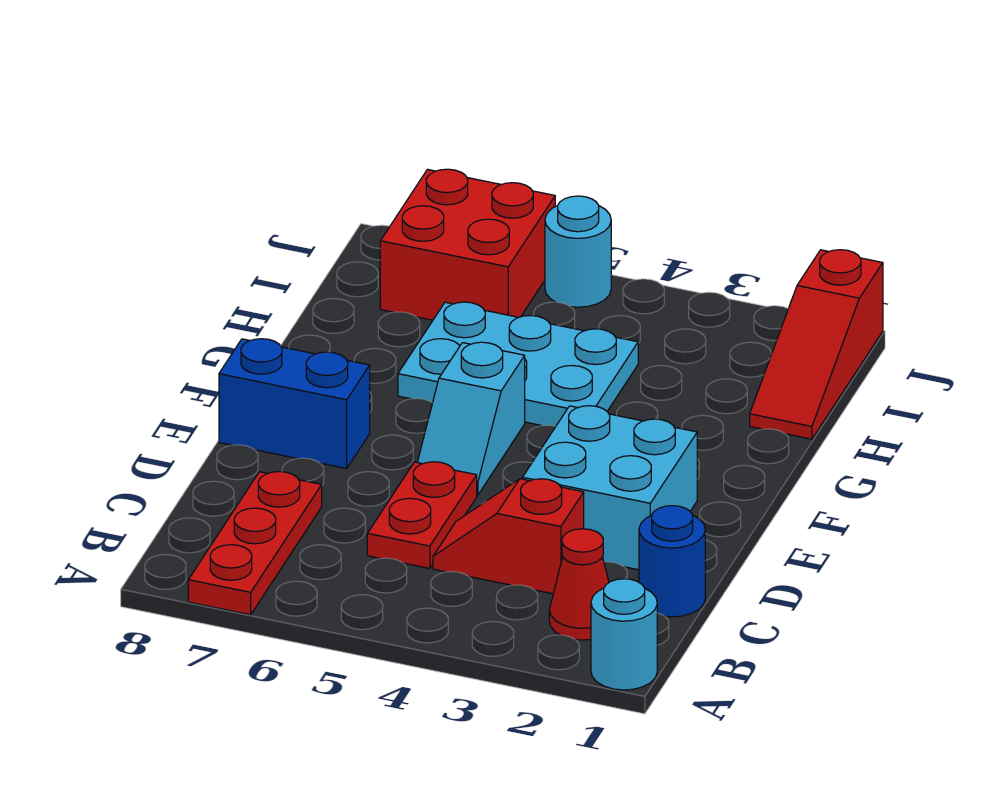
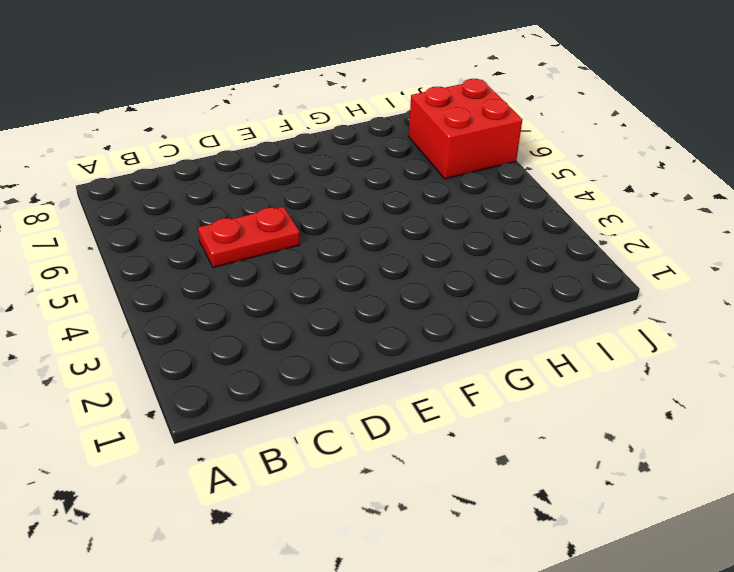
none -> cyan 1x1 round brick [591,579,657,690]
none -> red 1x3 plate [188,472,322,615]
none -> red 1x1 cone [549,529,609,640]

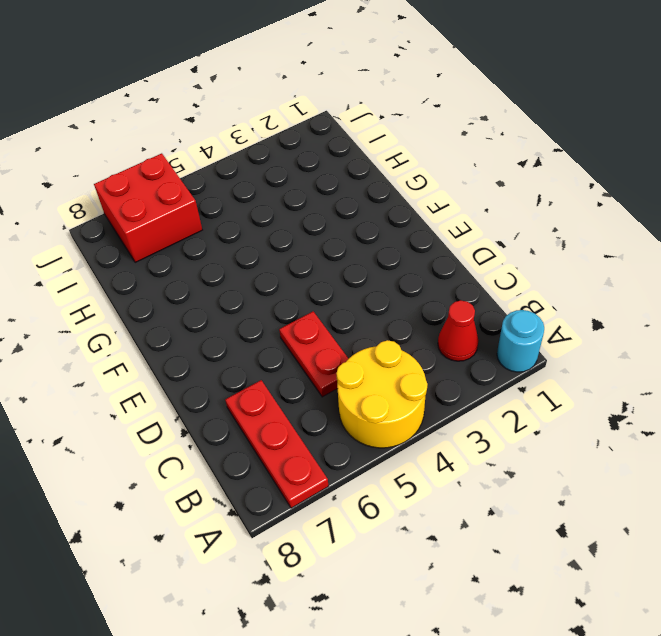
yellow 2x2 round brick [336,340,427,448] -> none
none -> blue 1x1 round brick [639,506,705,617]
none -> red 1x2 slope [433,479,584,594]
none -> cyan 2x2 brick [523,406,697,570]

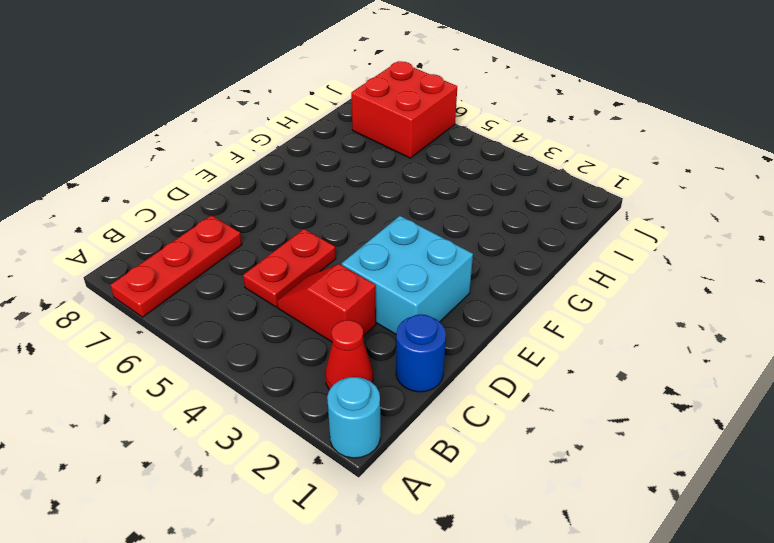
none -> cyan 1x2 slope [417,342,525,495]
none -> blue 1x2 brick [219,339,370,468]
none -> cyan 2x3 plate [398,302,638,426]

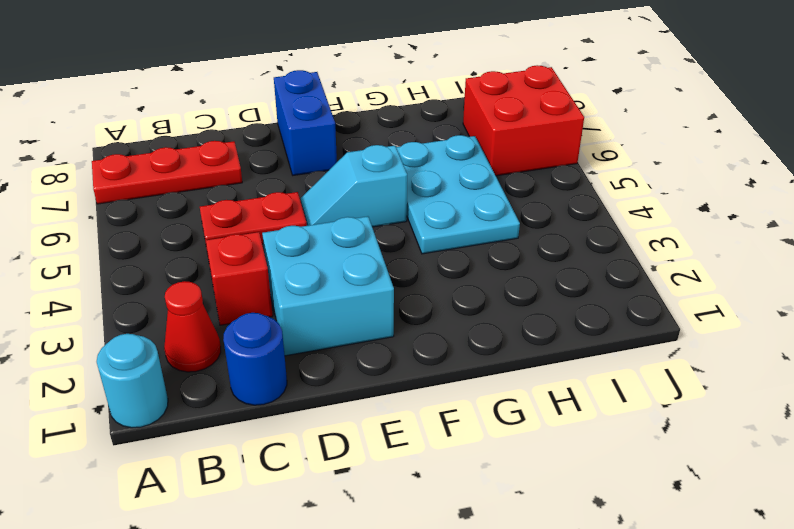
none -> red 1x3 slope [750,250,883,439]
none -> cyan 1x1 round brick [545,196,611,307]

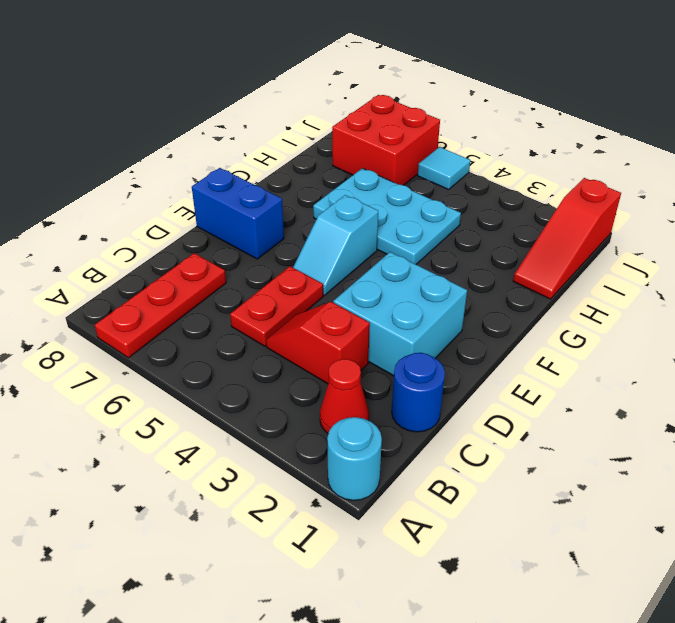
cyan 1x1 tile [418,147,470,190] -> cyan 1x1 round brick [545,196,611,307]

